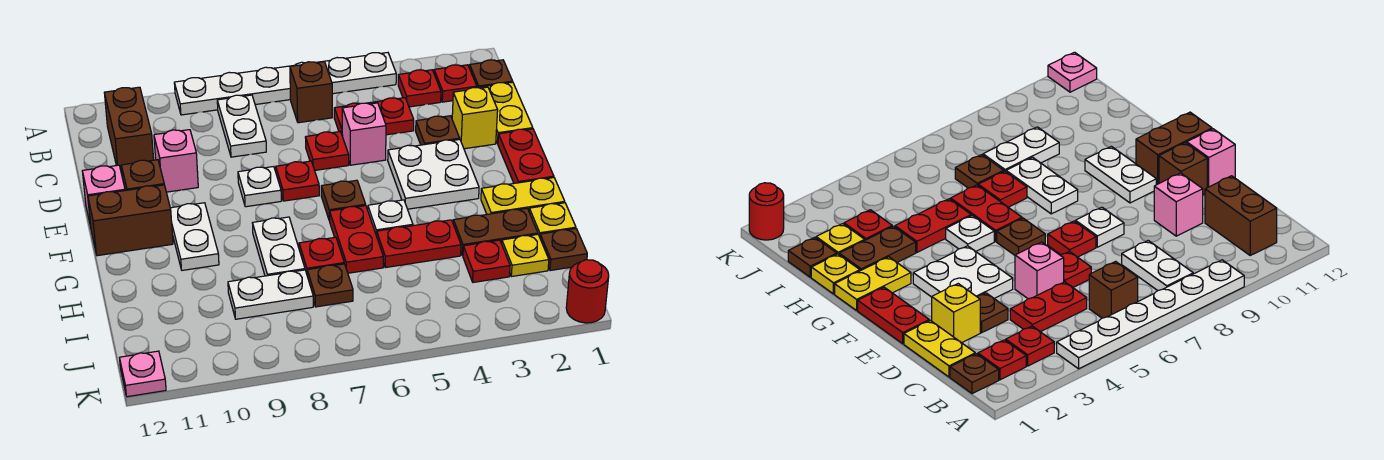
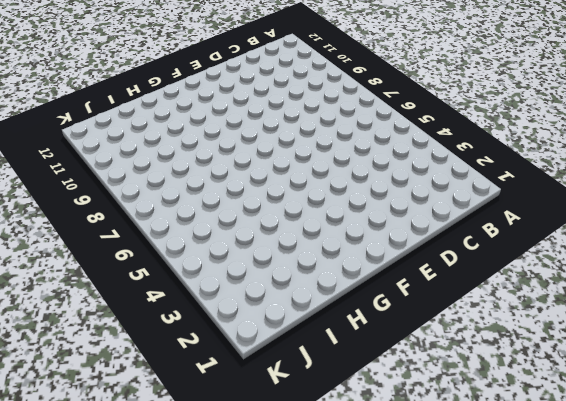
none -> white 1x6 plate [174,53,396,115]
none -> brown 1x1 plate [470,60,513,88]
none -> red 1x1 plate [434,65,477,102]
none -> red 1x1 plate [398,70,441,107]

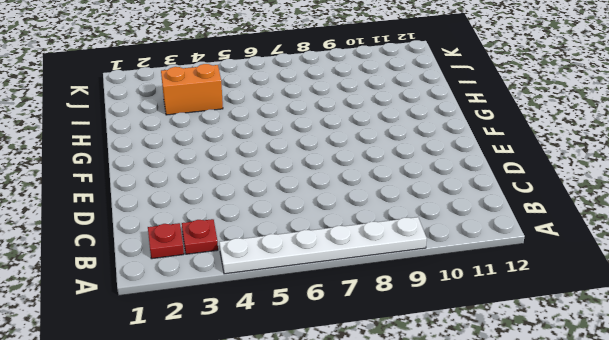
orange 1x2 brick [161,64,223,115] -> red 1x1 plate [463,240,510,282]
none -> brown 1x1 plate [470,60,513,88]
none -> brown 1x1 brick [290,62,332,123]
none -> white 1x2 plate [217,95,266,157]
none -> brown 1x2 brick [104,87,154,173]

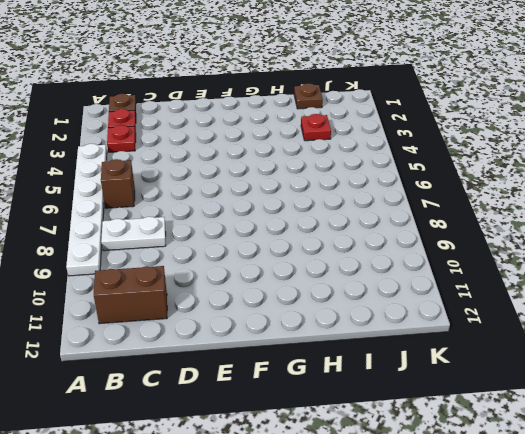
none -> yellow 1x2 plate [479,82,533,144]
none -> red 1x2 plate [334,98,414,136]
none -> yellow 1x1 brick [452,87,498,149]
none -> brown 1x1 plate [416,116,460,145]

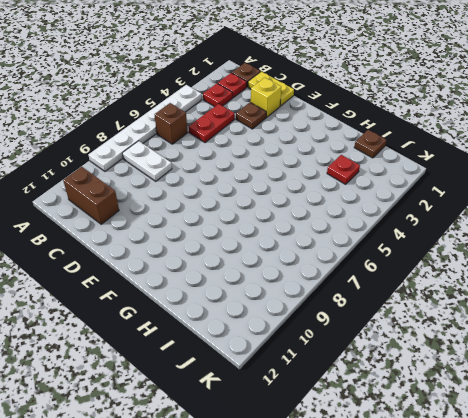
none -> pink 1x1 brick [342,103,386,165]
none -> red 1x1 plate [305,132,349,170]
none -> pink 1x1 brick [154,130,198,192]
none -> red 1x2 plate [498,129,554,183]

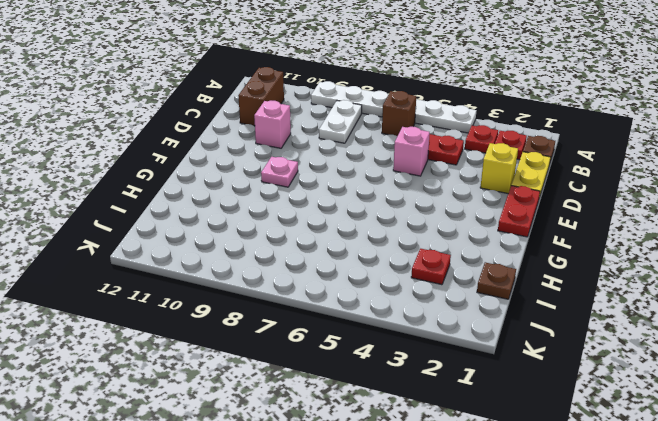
pink 1x1 plate [261,157,298,187] -> pink 1x1 plate moved to [120,351,166,397]
none -> brown 1x1 plate [416,116,460,145]
none -> red 1x1 plate [305,132,349,170]
none -> white 2x2 plate [388,140,479,209]
none -> red 1x1 plate [276,161,319,201]

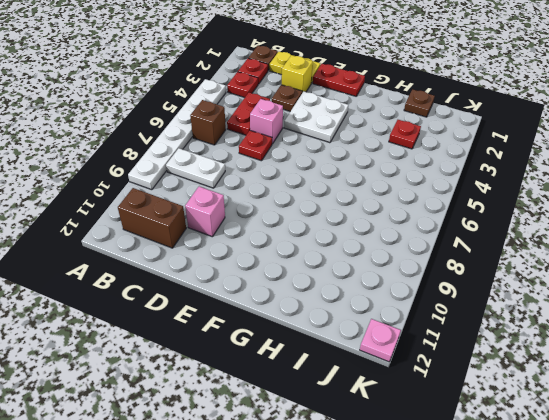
none -> red 1x1 plate [276,161,319,201]
none -> white 1x1 plate [238,167,281,207]
none -> brown 1x1 brick [121,160,164,191]
none -> pink 1x1 brick [82,165,125,227]

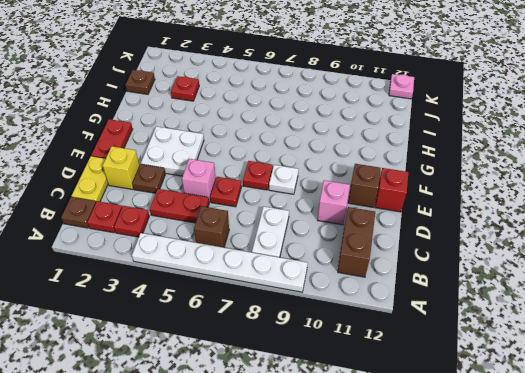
red 1x1 brick [375,168,408,212] -> pink 1x1 brick [82,165,125,227]
none -> brown 1x1 plate [321,180,366,221]
none -> white 1x2 plate [170,203,219,270]
none -> brown 1x2 brick [88,185,173,256]
none -> yellow 1x2 plate [481,178,565,214]

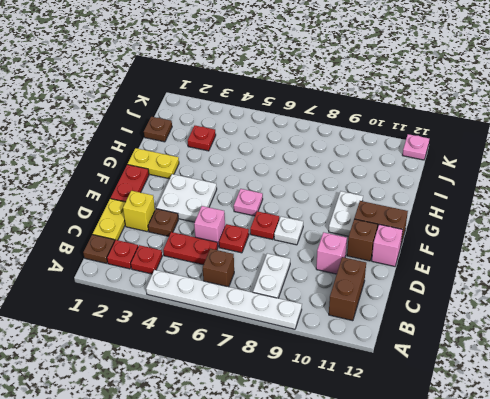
pink 1x1 plate [234,189,263,216] -> brown 1x1 plate [321,180,366,221]
none -> white 1x1 plate [368,200,413,236]
none -> red 1x2 plate [330,206,383,273]
none -> white 1x2 plate [253,217,305,276]
none -> yellow 1x1 plate [529,203,576,237]

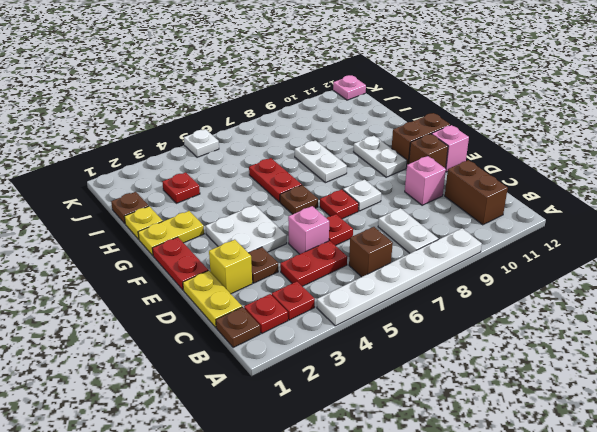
white 1x1 plate [184,129,219,157] -> white 1x1 plate moved to [368,200,413,236]
none -> brown 1x2 plate [453,208,538,255]
none -> red 1x2 plate [377,220,461,268]
none -> red 1x1 plate [299,237,344,274]
none -> yellow 1x1 plate [502,234,549,277]

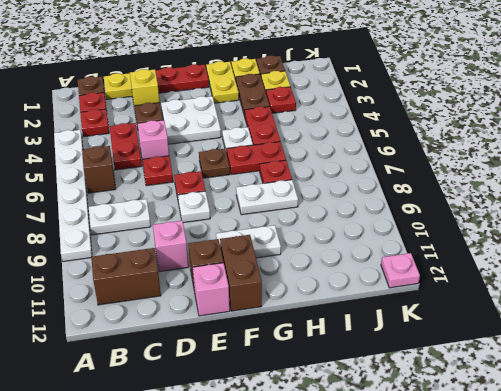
none -> brown 1x1 plate [307,264,353,307]
none -> white 1x2 plate [228,270,313,319]
none -> red 1x1 round brick [566,260,609,323]

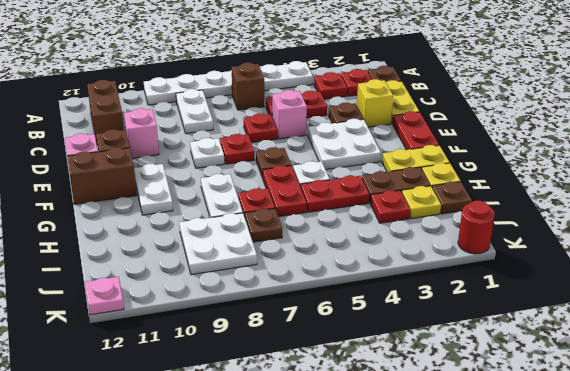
white 2x2 plate [179,213,257,275] -> white 1x2 plate [228,270,313,319]

